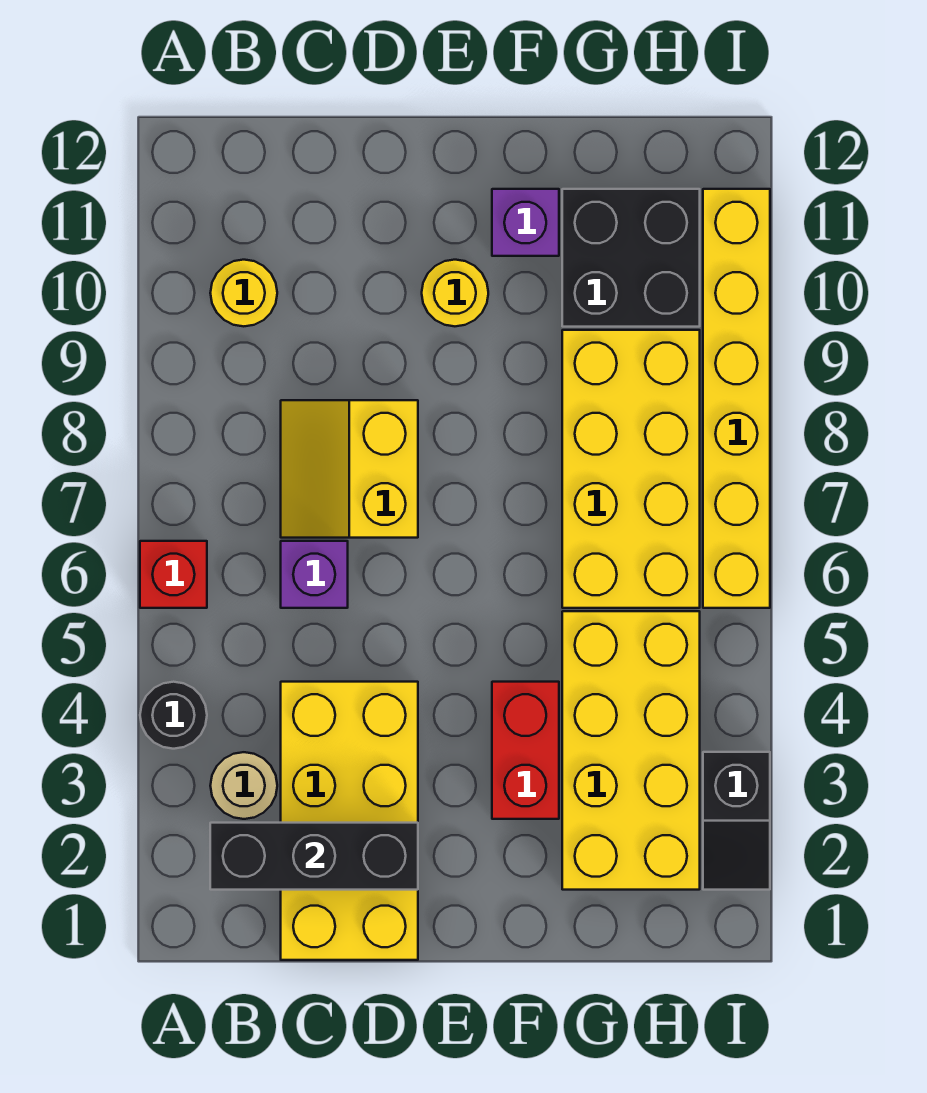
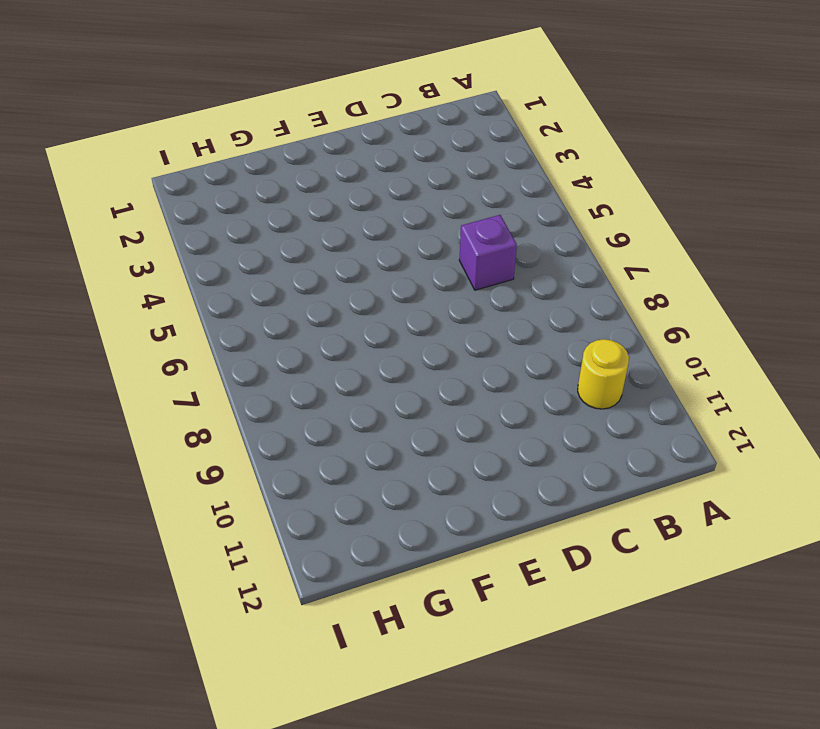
none -> black 1x1 round brick [140,682,207,749]
none -> red 1x1 brick [140,541,207,608]
none -> tan 1x1 round brick [210,752,277,819]

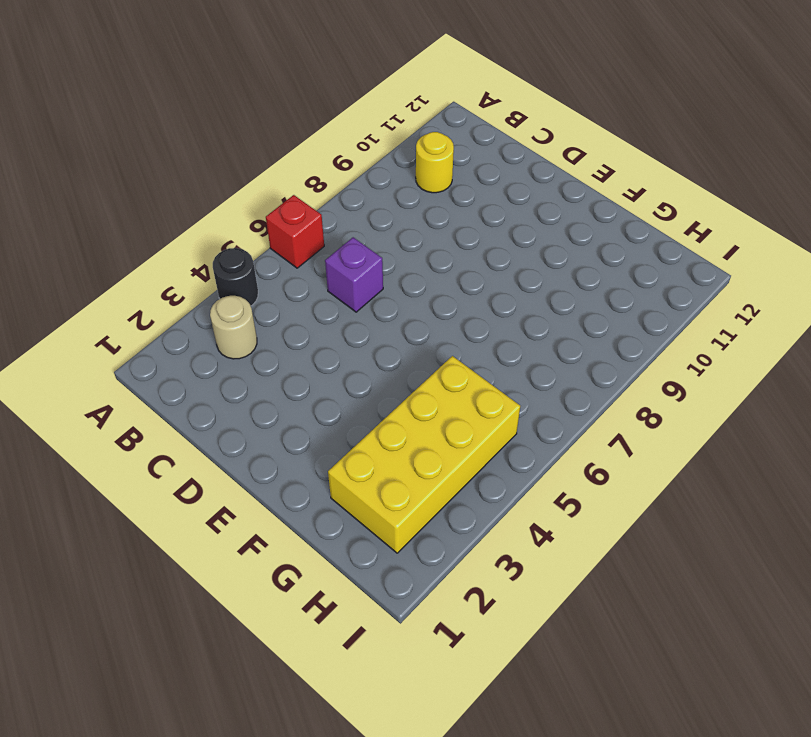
none -> yellow 2x4 brick [281,682,418,960]
none -> yellow 2x2 slope [281,400,418,538]
none -> yellow 1x1 round brick [422,260,488,326]

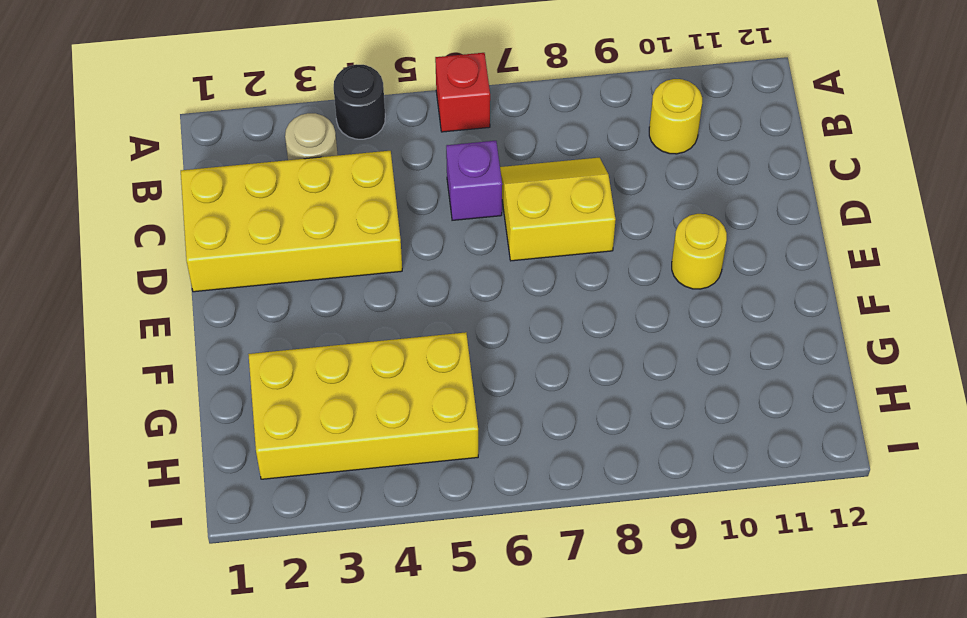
none -> red 1x2 brick [492,682,559,819]
none -> purple 1x1 brick [492,189,559,256]
none -> yellow 2x4 brick [562,330,700,608]

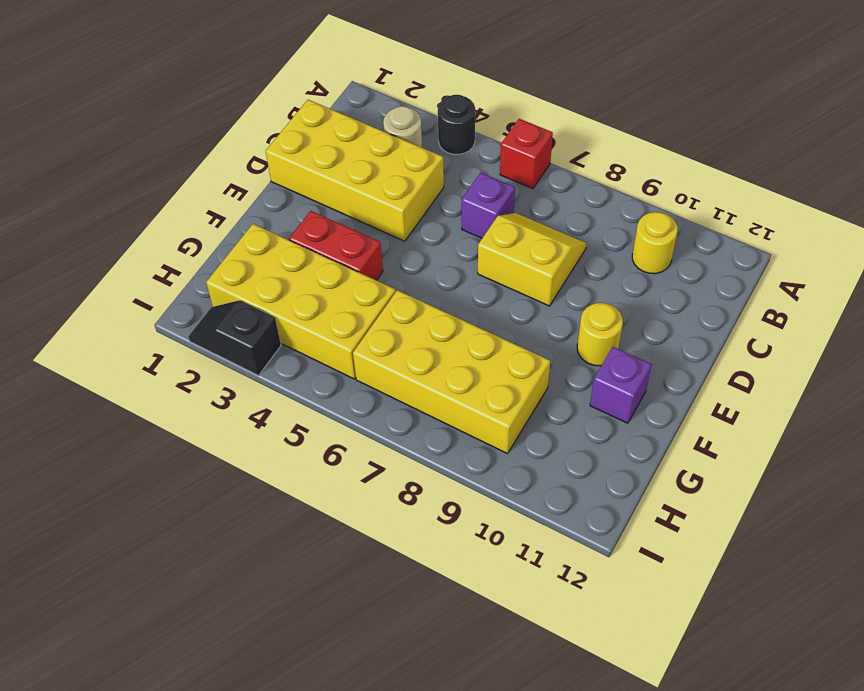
none -> black 2x2 brick [562,189,700,327]
none -> yellow 1x6 brick [703,189,770,608]
none -> black 1x3 brick [210,823,418,890]

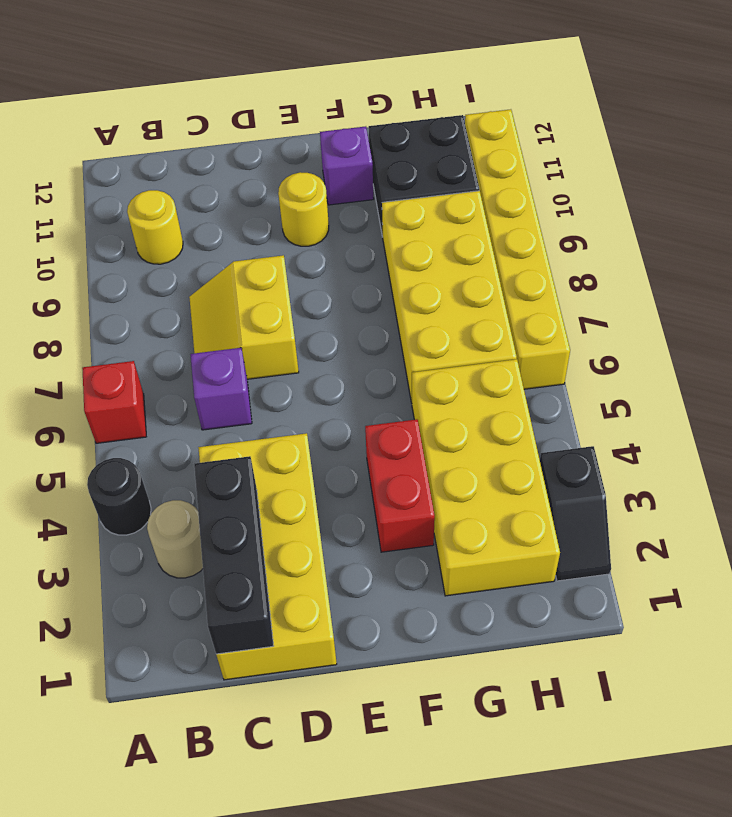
black 1x3 brick [194,456,273,654] -> black 1x3 brick turned to [210,823,418,890]

